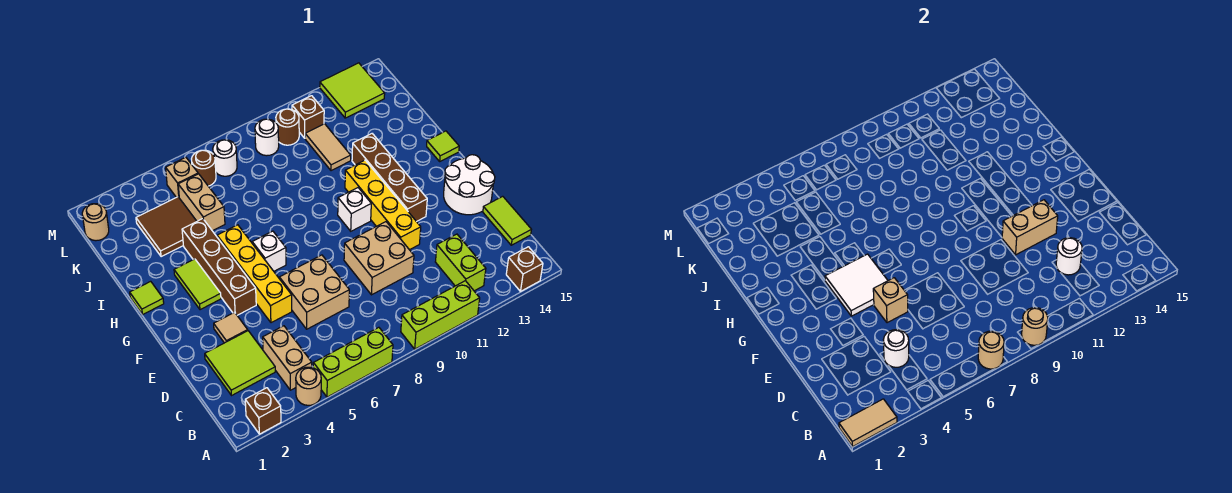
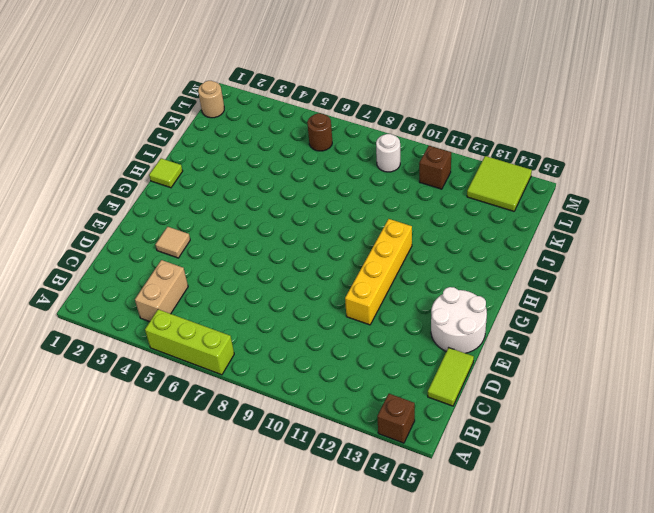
none -> brown 1x1 brick [245,388,281,434]
none -> tan 1x1 round brick [296,367,321,405]
none -> lime 1x3 brick [401,281,480,349]
none -> lime 1x2 brick [435,234,486,291]

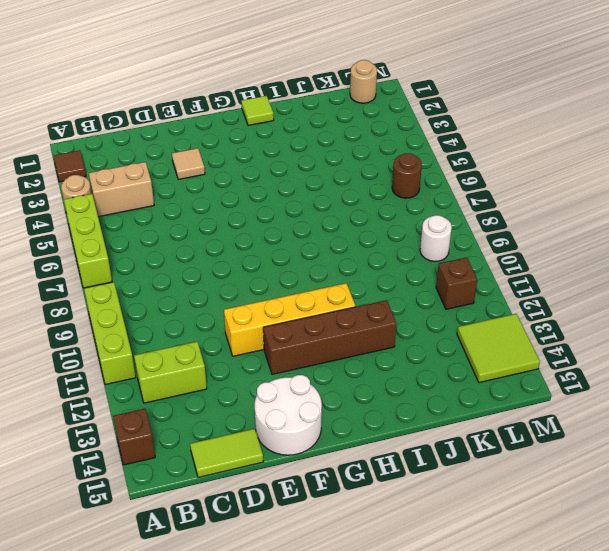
brown 1x1 tile [54,150,86,182] -> brown 1x1 brick [245,388,281,434]
none -> lime 2x2 tile [205,331,275,395]
none -> tan 2x2 brick [279,255,349,329]
none -> tan 2x2 brick [344,222,414,295]
none -> yellow 1x4 brick [217,225,292,323]

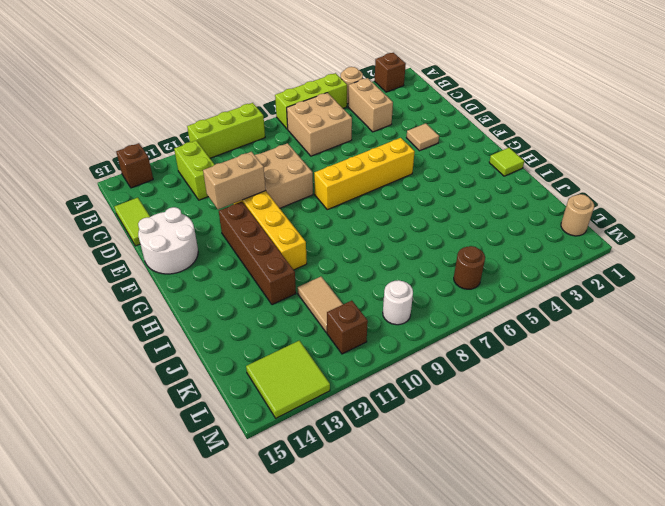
tan 2x2 brick [287,93,352,156] -> tan 2x2 brick moved to [279,255,349,329]
yellow 1x4 brick [314,138,415,210] -> yellow 1x4 brick turned to [217,225,292,323]
none -> lime 2x2 tile [205,331,275,395]
none -> brown 1x4 brick [182,219,256,315]
none -> lime 1x2 tile [174,259,221,310]
none -> white 1x1 brick [252,231,286,271]

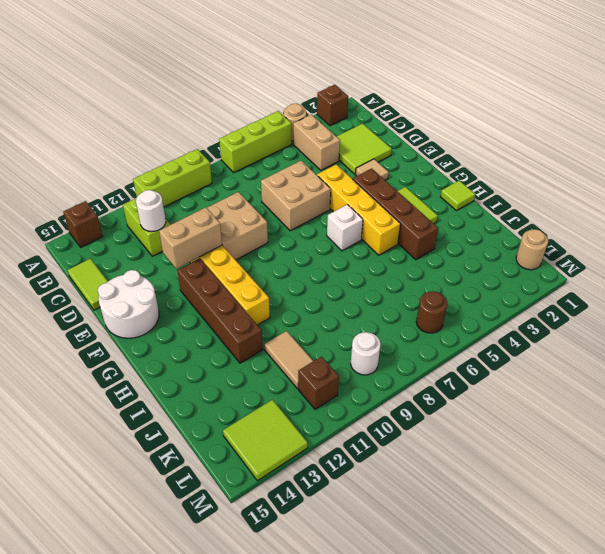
none -> white 1x1 brick [338,188,371,231]
none -> lime 1x1 tile [427,131,459,161]
none -> brown 2x2 tile [136,197,197,257]
none -> tan 1x2 brick [178,174,225,231]

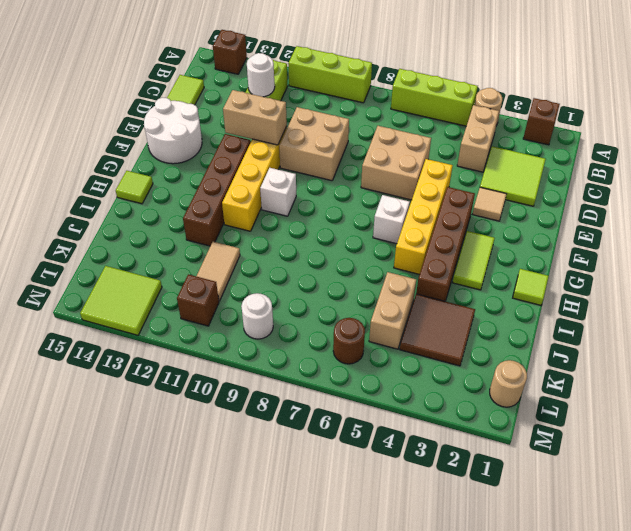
none -> tan 1x1 brick [166,157,198,197]
none -> white 1x1 round brick [213,140,237,176]
none -> brown 1x1 round brick [276,109,299,145]
none -> tan 1x2 tile [839,399,897,447]

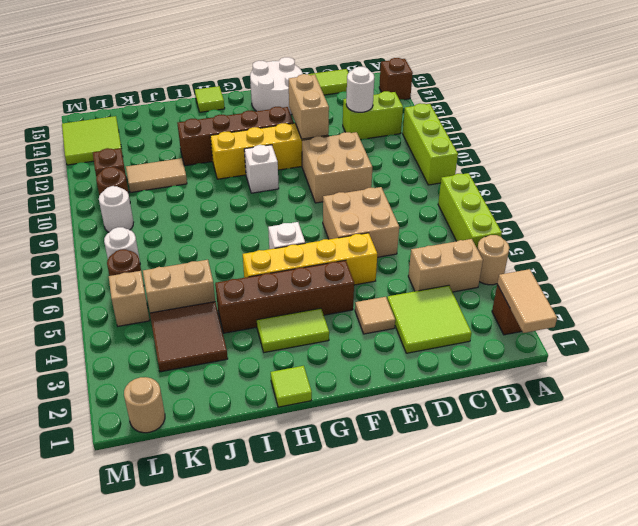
none -> tan 1x1 round brick [978,331,1004,369]
none -> tan 1x1 round brick [1022,308,1048,345]
none -> white 1x1 round brick [883,330,909,367]
none -> tan 1x1 brick [873,278,908,323]

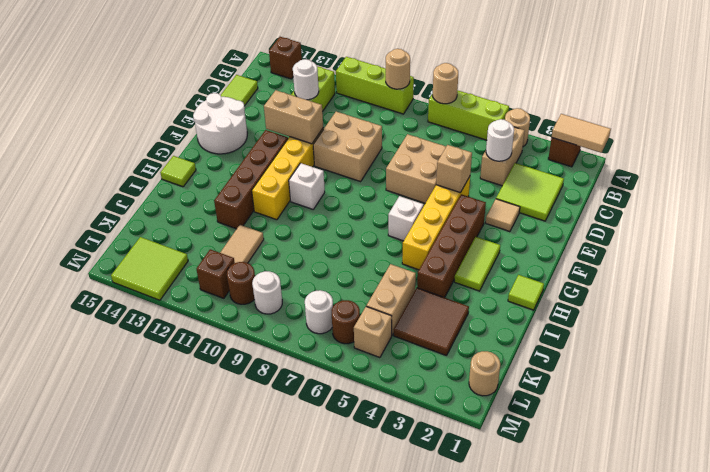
none -> white 2x2 tile [825,254,888,316]

